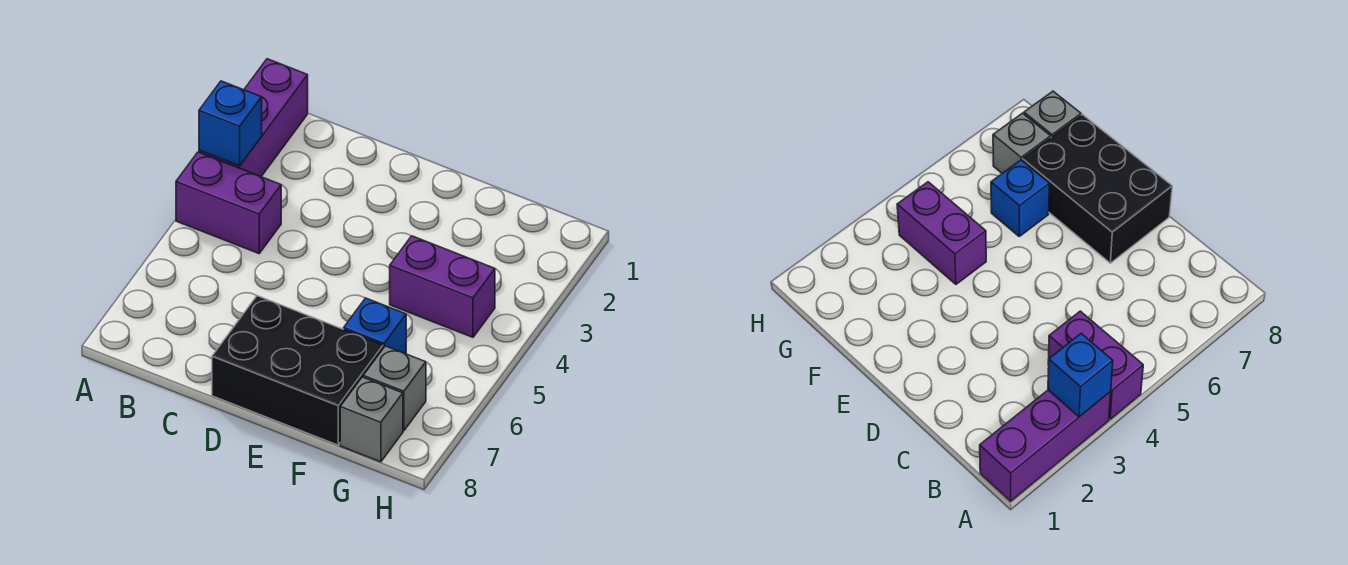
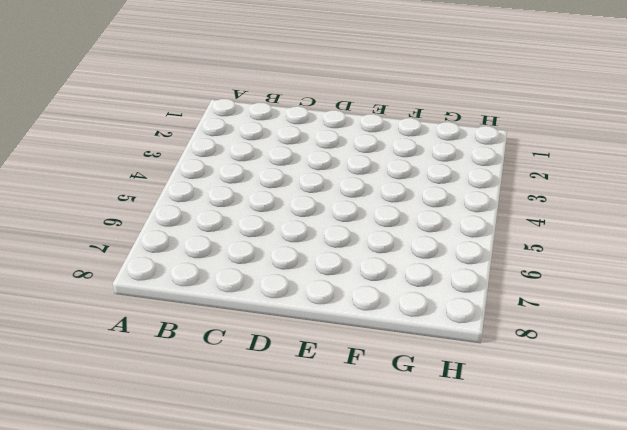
none -> purple 1x3 brick [199,59,308,176]
none -> purple 1x2 brick [176,152,281,254]

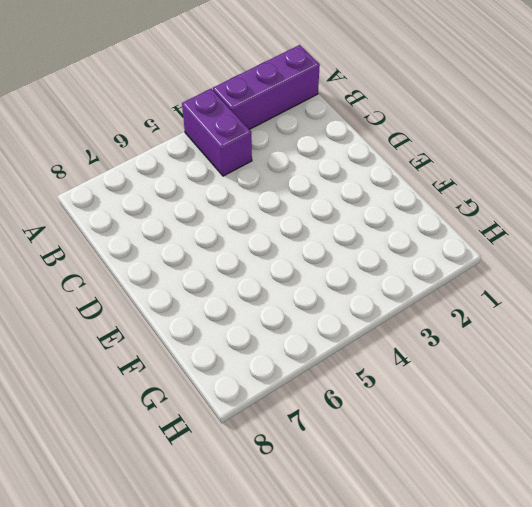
none -> black 2x3 brick [212,296,383,445]
none -> purple 1x2 brick [390,236,495,337]

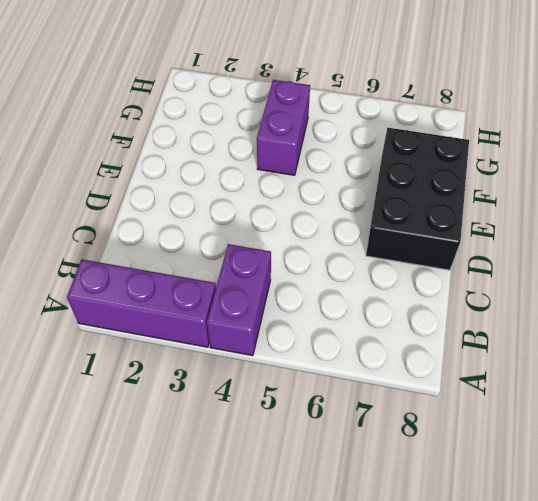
none -> blue 1x1 brick [344,298,406,354]
none -> grey 1x1 brick [363,346,426,431]

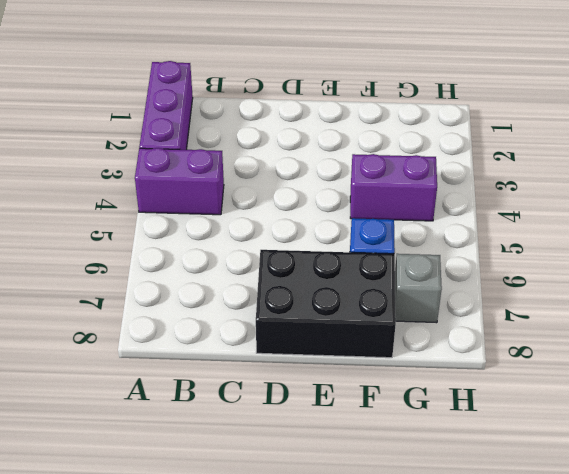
none -> grey 1x1 brick [340,377,403,462]
none -> blue 1x1 brick [199,81,262,166]

